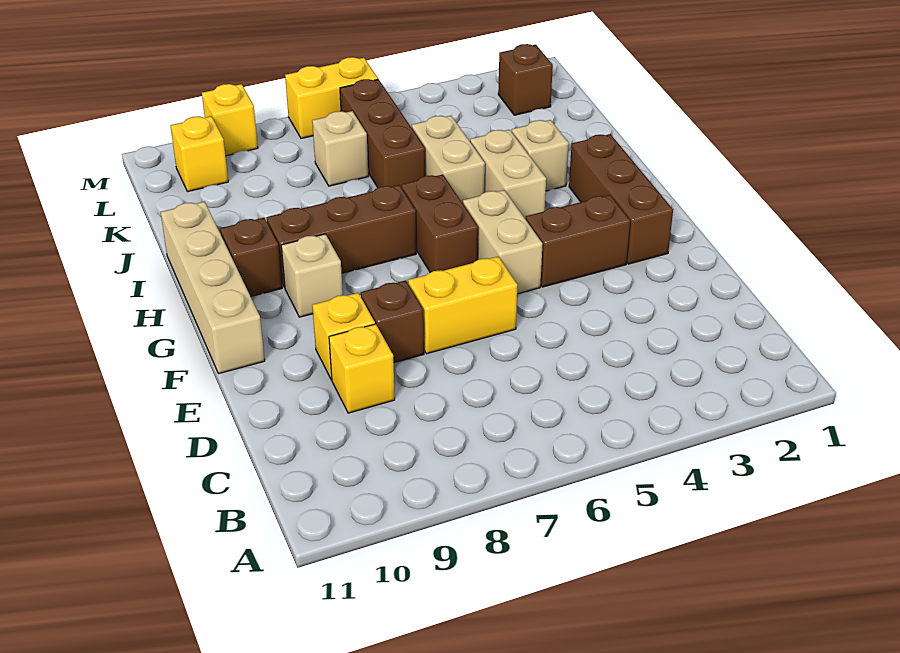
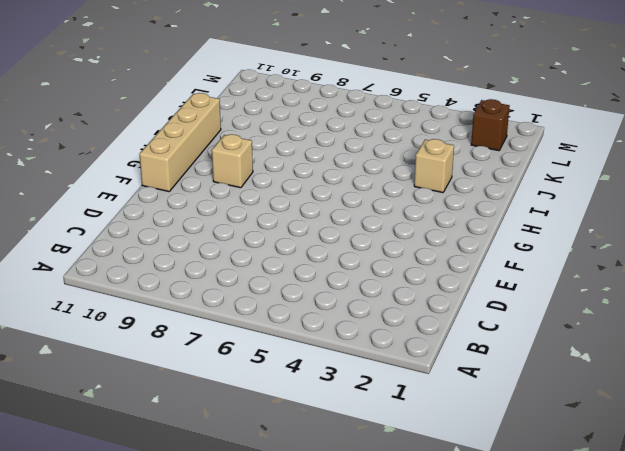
none -> yellow 1x1 brick [329,324,395,413]
none -> yellow 1x2 brick [408,257,517,354]
none -> brown 1x1 brick [361,280,424,363]

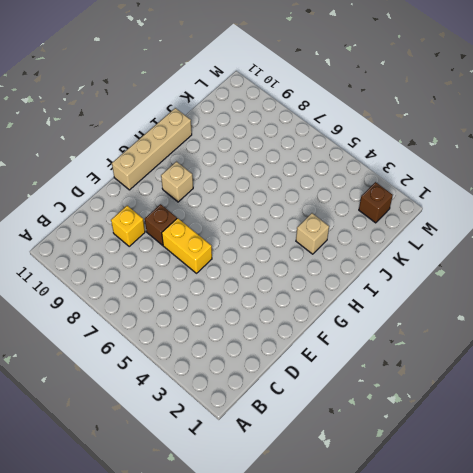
none -> yellow 1x1 brick [312,293,375,380]
none -> brown 1x3 brick [569,134,673,264]
none -> brown 1x2 brick [526,195,630,287]

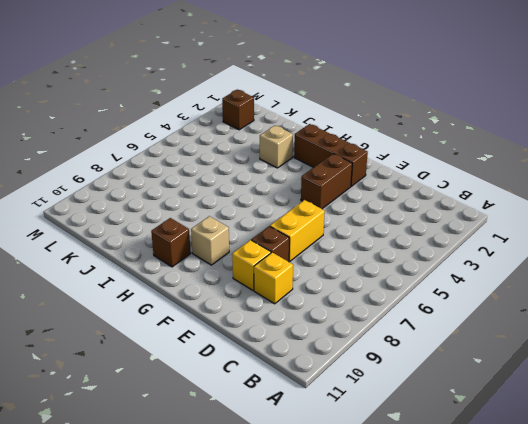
none -> tan 1x2 brick [463,190,543,294]
none -> tan 1x4 brick [161,201,265,374]
none -> brown 1x2 brick [402,175,478,273]

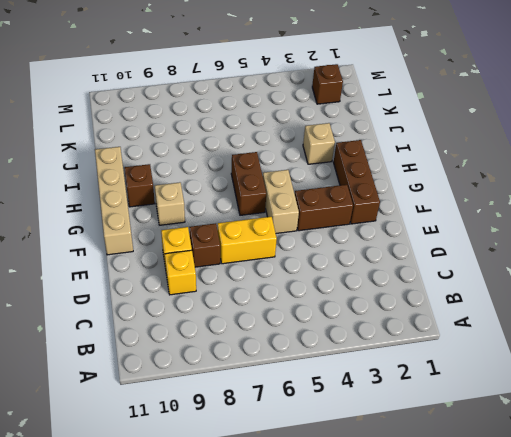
none -> tan 1x2 brick [470,130,546,219]
none -> brown 1x3 brick [267,185,416,288]
none -> tan 1x2 brick [412,116,485,203]

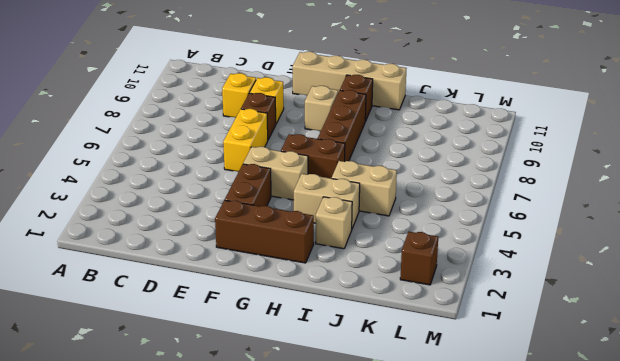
none -> brown 1x3 brick [340,79,426,188]
none -> tan 1x1 brick [312,111,369,186]
none -> yellow 1x1 brick [171,116,228,192]

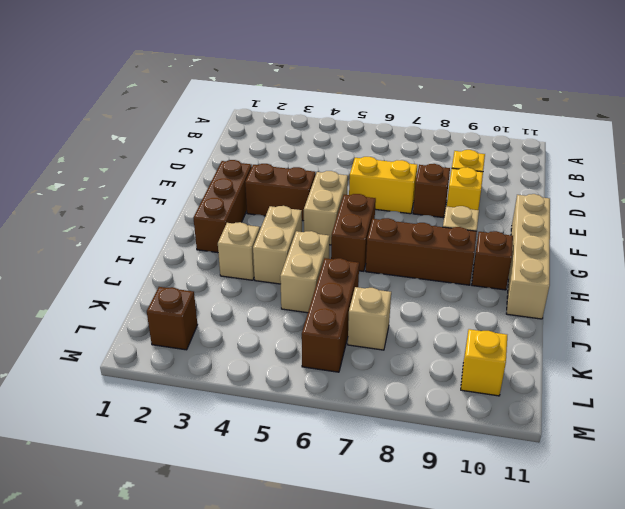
none -> yellow 1x2 brick [285,57,378,139]
none -> yellow 1x1 brick [202,84,258,156]

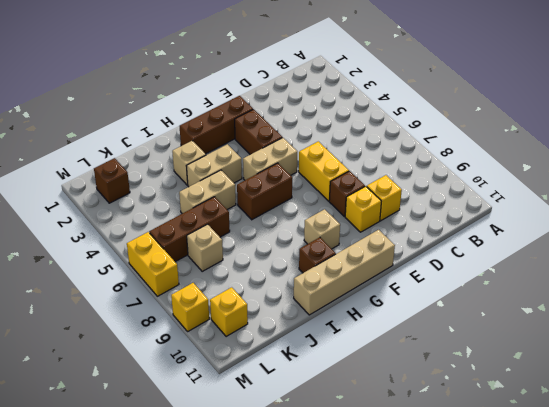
none -> brown 1x3 brick [267,185,416,288]

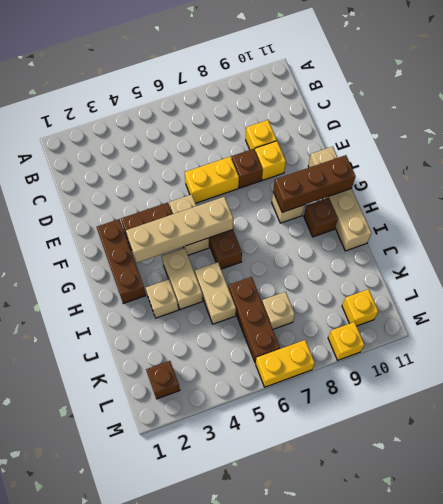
tan 1x4 brick [126,197,233,263] -> none
brown 1x3 brick [273,155,356,212] -> brown 1x3 brick moved to [267,185,416,288]

